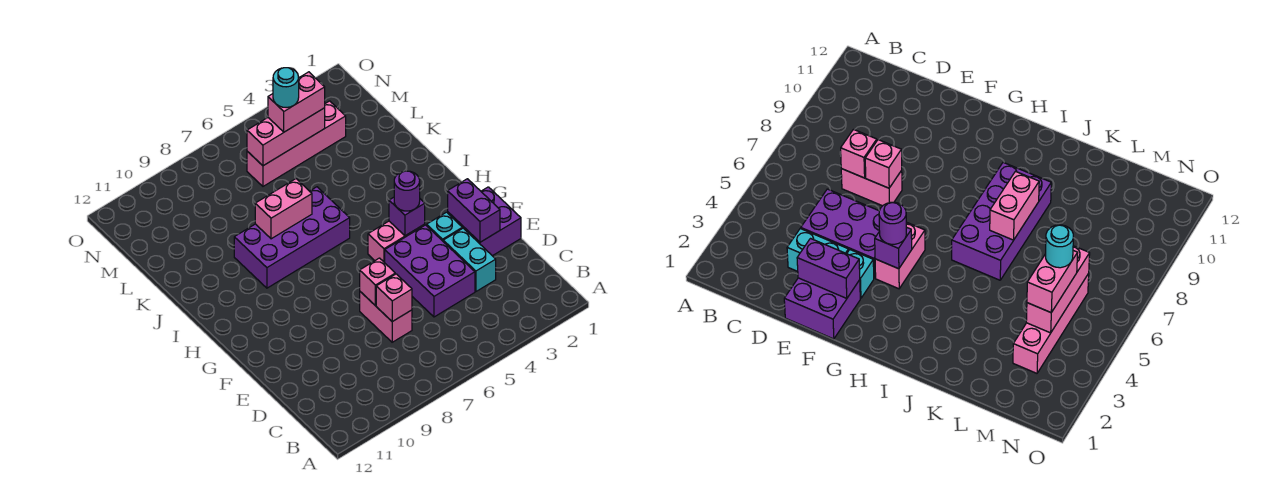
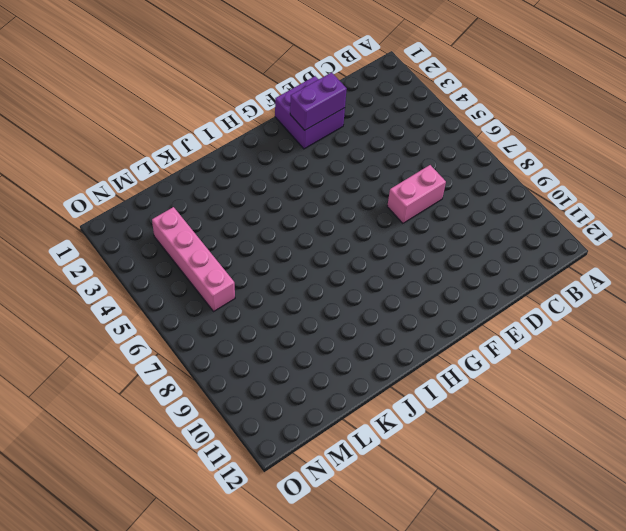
none -> cyan 1x2 brick [443,228,496,291]
none -> purple 2x3 brick [385,225,475,317]
none -> cyan 1x1 brick [427,212,462,241]

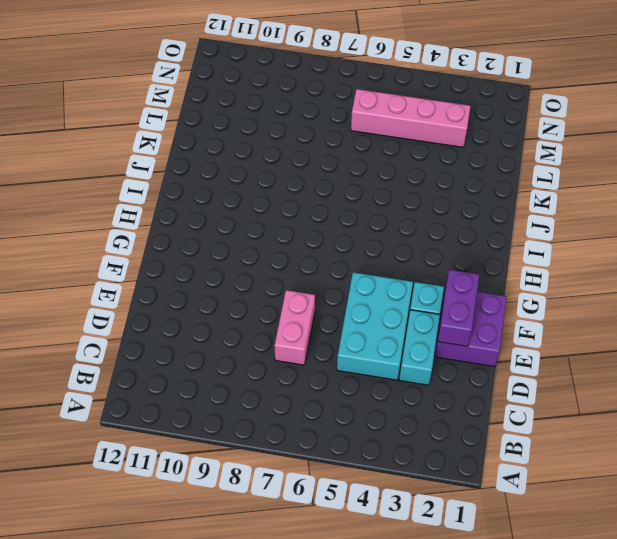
cyan 2x3 brick [337,272,413,380] -> purple 2x3 brick [385,225,475,317]
none -> pink 1x2 brick [368,221,425,263]
none -> purple 2x4 brick [234,187,350,288]
none -> pink 1x1 brick [376,274,412,322]

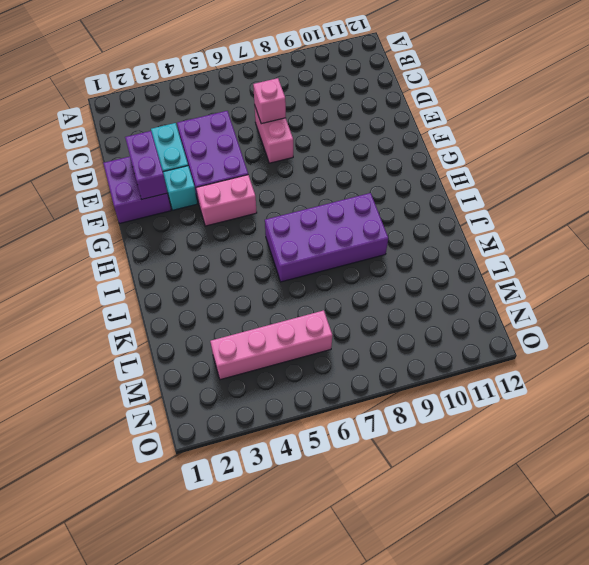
none -> pink 1x1 brick [360,258,395,306]
none -> purple 1x1 brick [389,197,425,236]
none -> pink 1x2 brick [255,179,312,239]

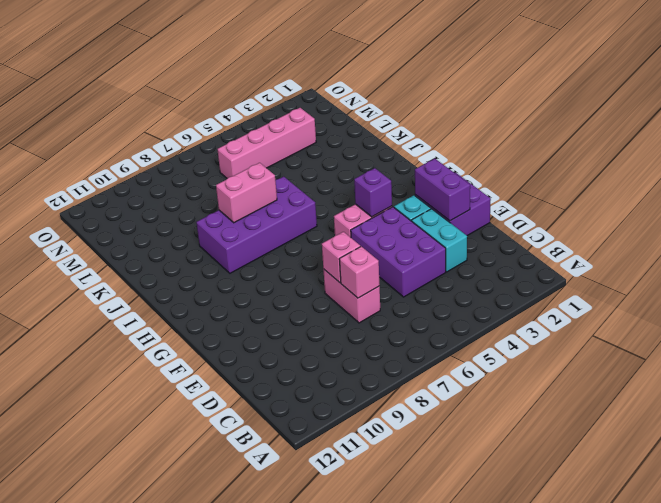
none -> pink 1x3 brick [247,108,325,166]
none -> purple 1x1 round brick [394,171,420,211]
none -> pink 1x2 brick [268,72,325,132]

